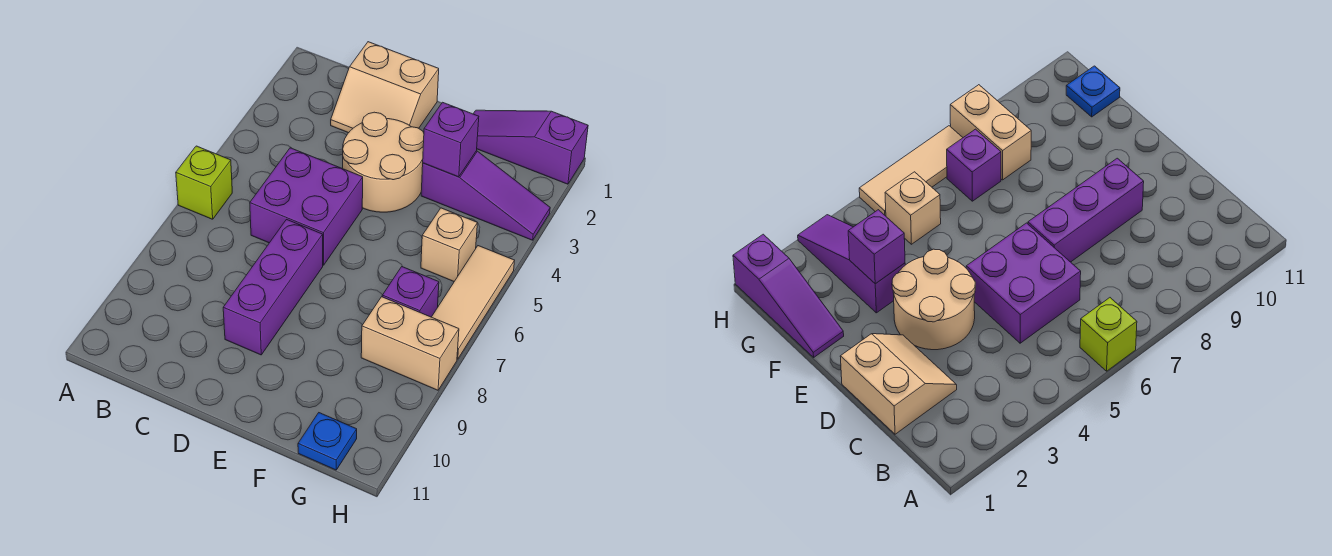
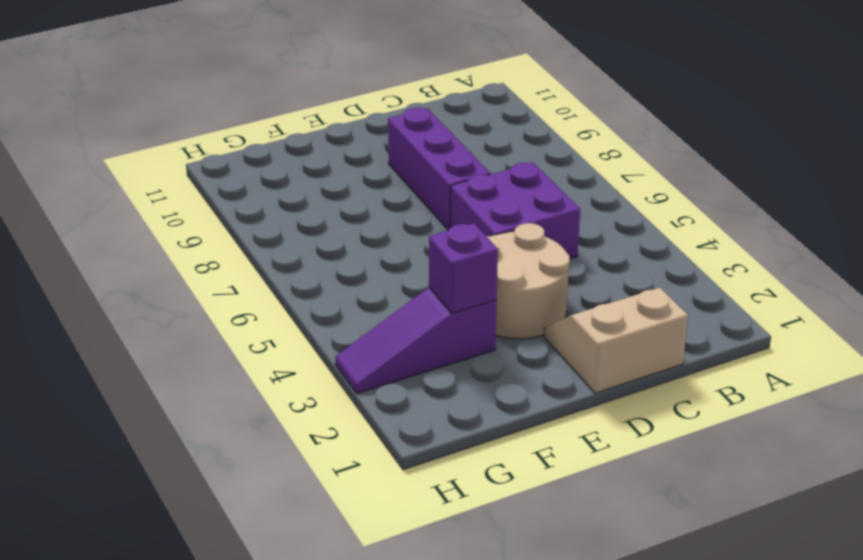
none -> lime 1x1 brick [176,146,232,219]
none -> purple 1x3 slope [473,110,588,184]
none -> tan 1x1 brick [421,208,478,281]

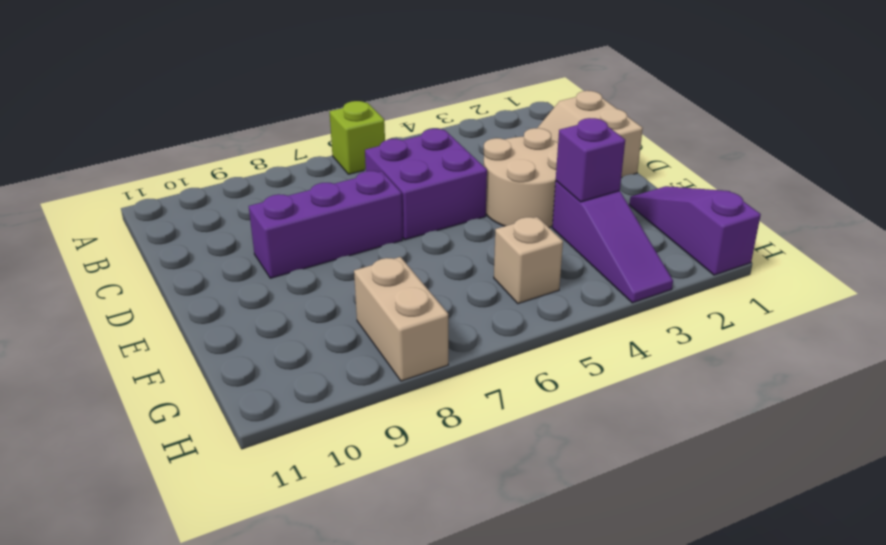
none -> purple 1x1 brick [382,267,439,317]
none -> blue 1x1 plate [298,413,357,470]
none -> tan 1x3 tile [432,246,515,359]

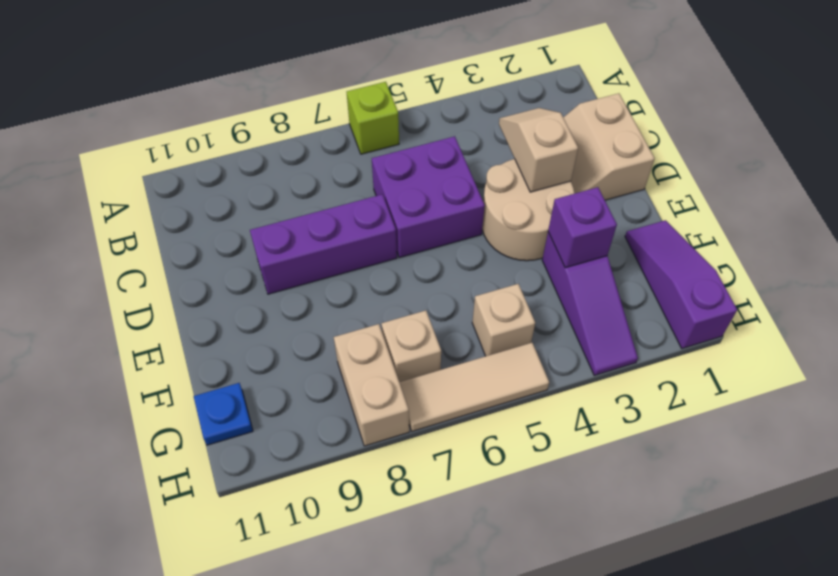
tan 1x2 slope [499,108,578,192] -> none
tan 1x1 brick [381,310,441,382] -> purple 1x1 brick [382,267,439,317]

